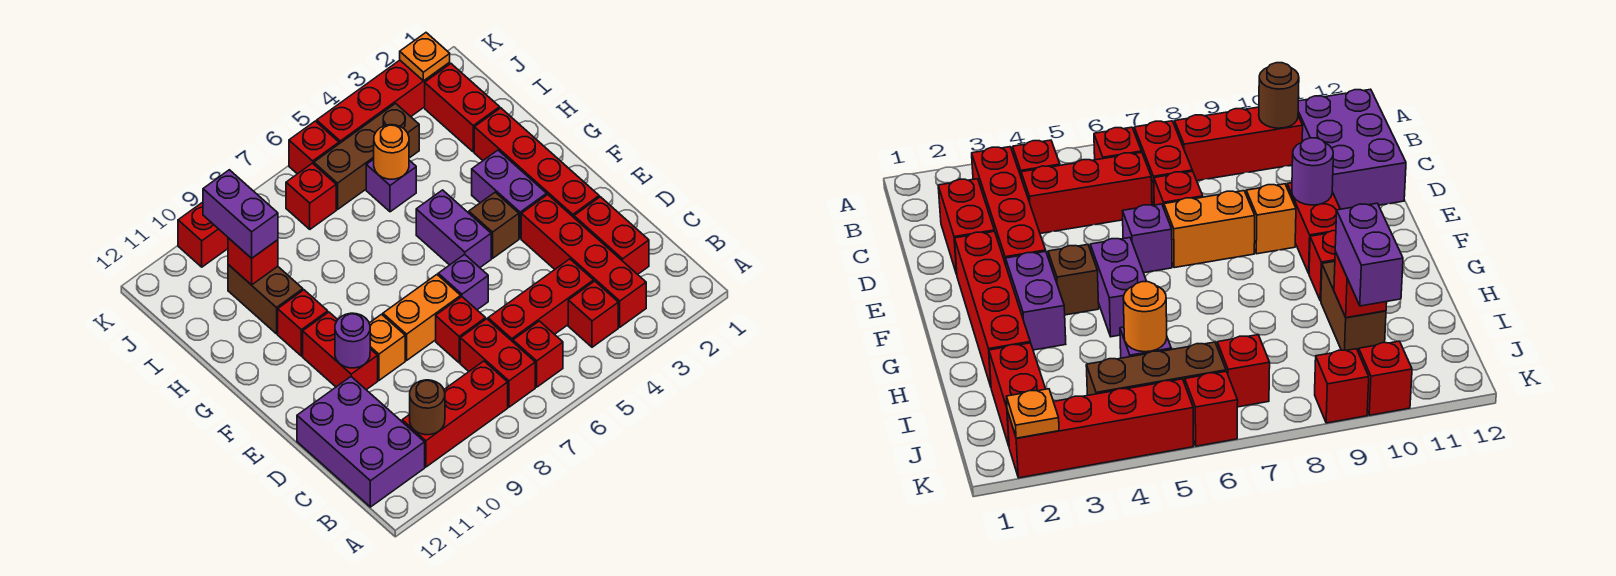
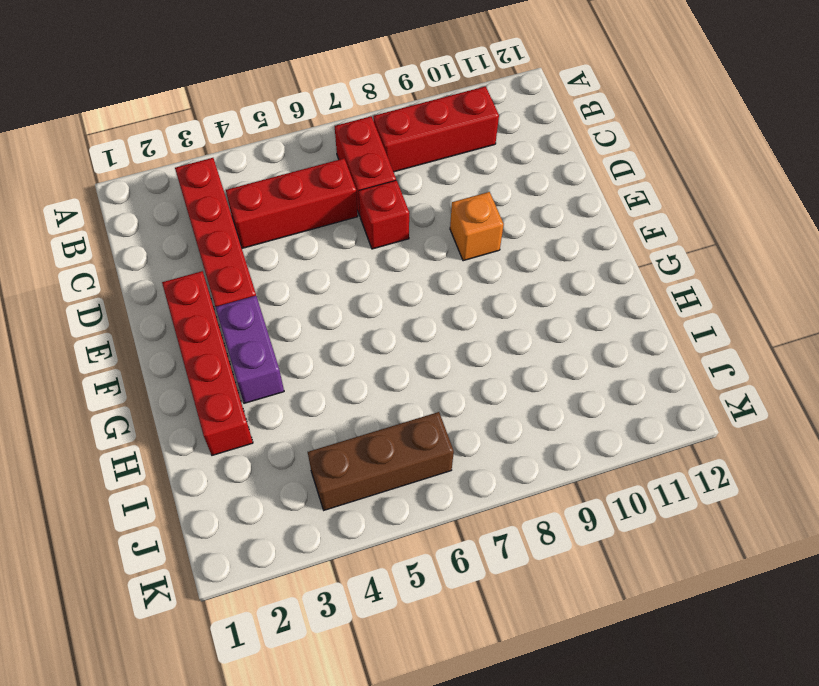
none -> red 1x1 brick [568,281,618,347]
none -> red 1x1 brick [513,321,563,387]
none -> purple 2x3 brick [297,377,425,507]
none -> red 1x2 brick [574,197,649,274]

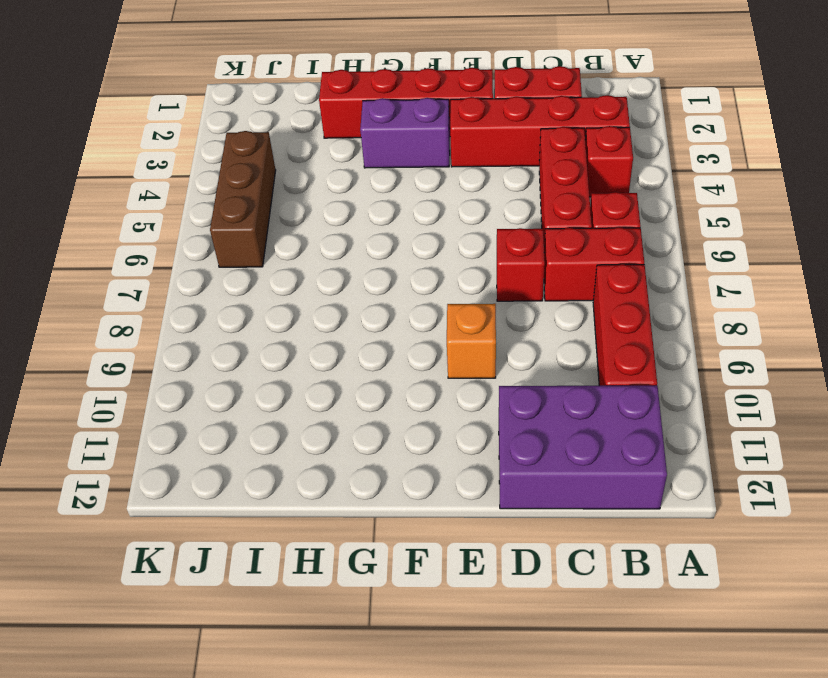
none -> purple 1x1 brick [438,254,488,310]
none -> orange 1x2 brick [383,275,461,360]
none -> red 1x2 brick [303,312,378,390]
none -> brown 1x1 brick [469,192,519,258]

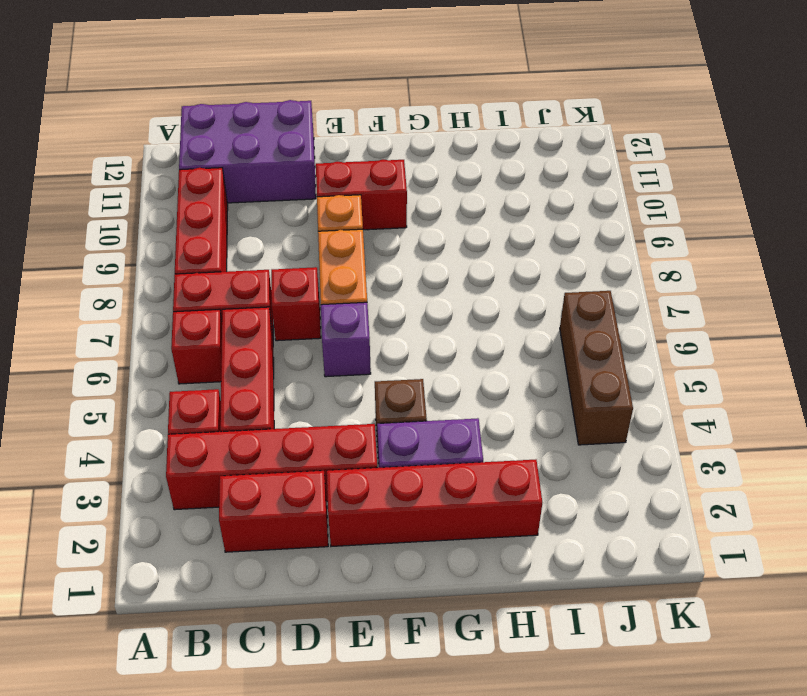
none -> purple 1x2 brick [416,190,491,267]
none -> red 1x1 brick [278,290,328,356]
none -> brown 1x2 brick [228,265,303,334]
none -> red 1x2 brick [425,64,500,152]

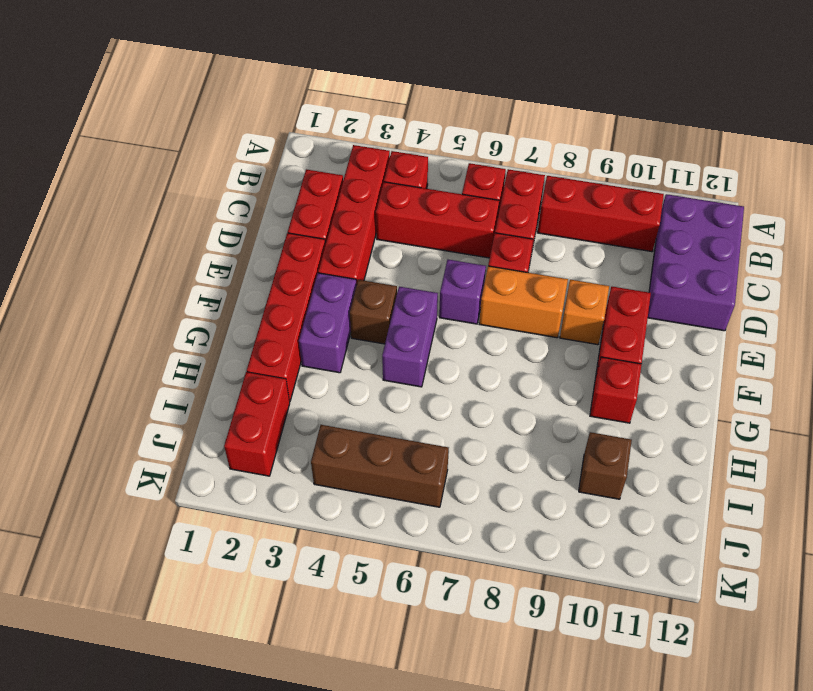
brown 1x1 brick [579,432,632,499] -> brown 1x2 brick [228,265,303,334]
none -> purple 1x1 brick [366,159,416,212]
none -> red 1x1 brick [286,163,336,229]
none -> red 1x4 brick [317,60,450,144]
none -> red 1x1 brick [289,121,339,174]

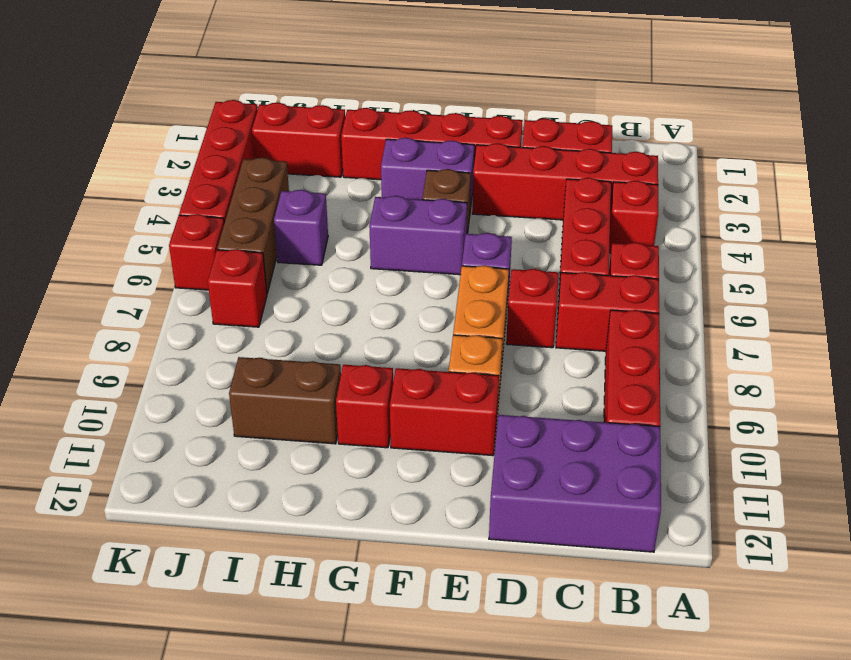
none -> red 1x1 brick [1315,349,1369,423]
none -> red 1x1 brick [178,202,228,267]
none -> brown 1x1 round brick [410,380,445,435]
none -> purple 1x1 round brick [335,313,370,368]

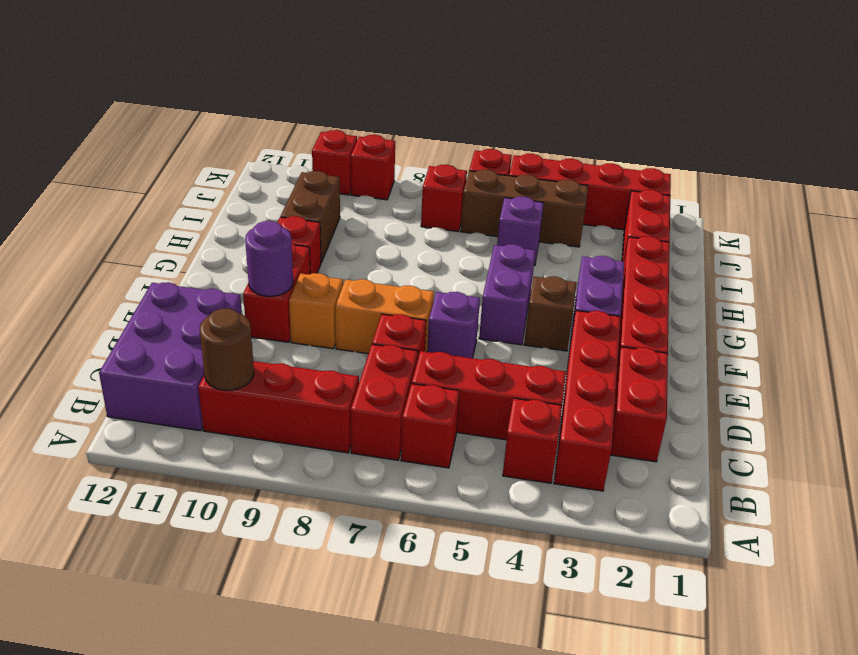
none -> orange 1x1 round brick [374,125,409,179]
none -> red 1x1 brick [228,238,278,285]
none -> orange 1x1 plate [400,33,450,81]
none -> purple 1x2 brick [203,170,278,258]

